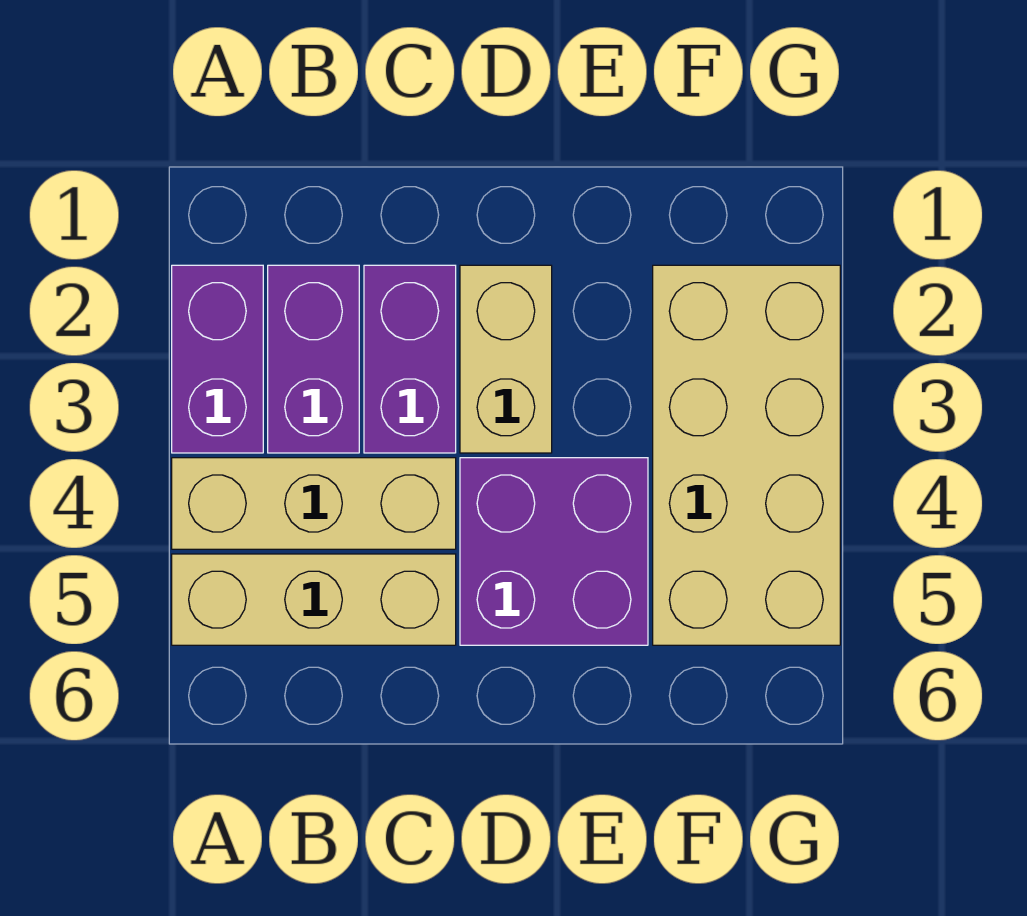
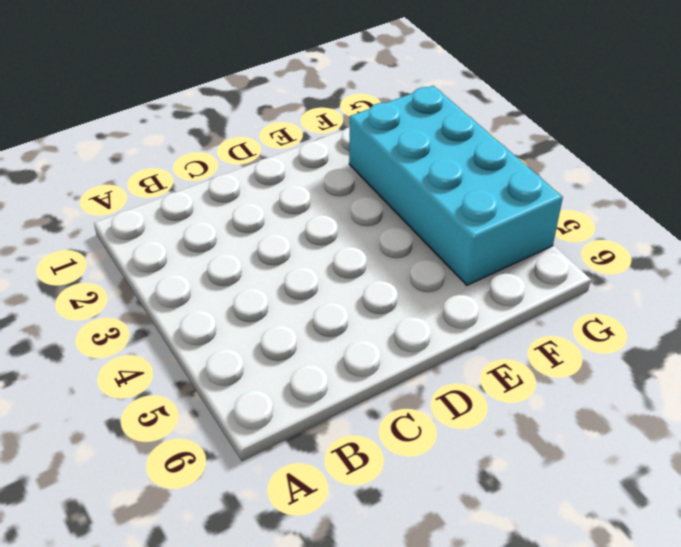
cyan 2x4 brick [349,86,563,285] -> tan 2x4 brick [653,265,840,645]
none -> purple 1x2 brick [172,265,263,453]
none -> tan 1x3 brick [172,458,456,549]

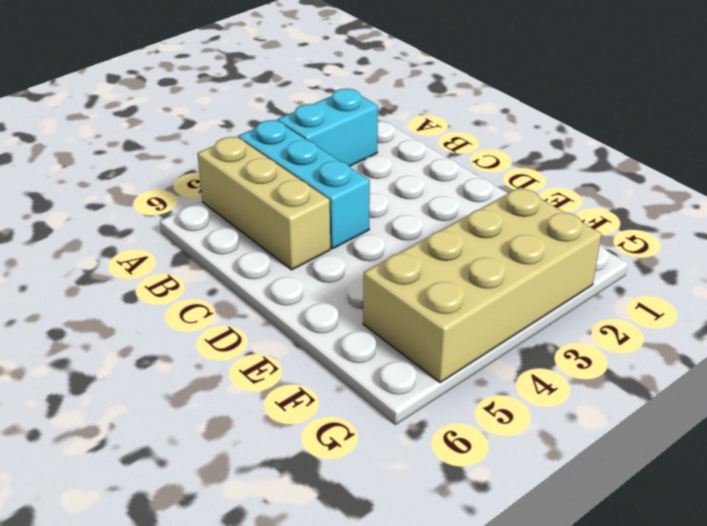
cyan 1x2 brick [277,89,378,166] -> purple 1x2 brick [172,265,263,453]
cyan 1x3 brick [238,120,370,249] -> tan 1x3 brick [172,458,456,549]
none -> purple 1x2 brick [268,265,359,453]
none -> purple 1x2 brick [364,265,456,453]

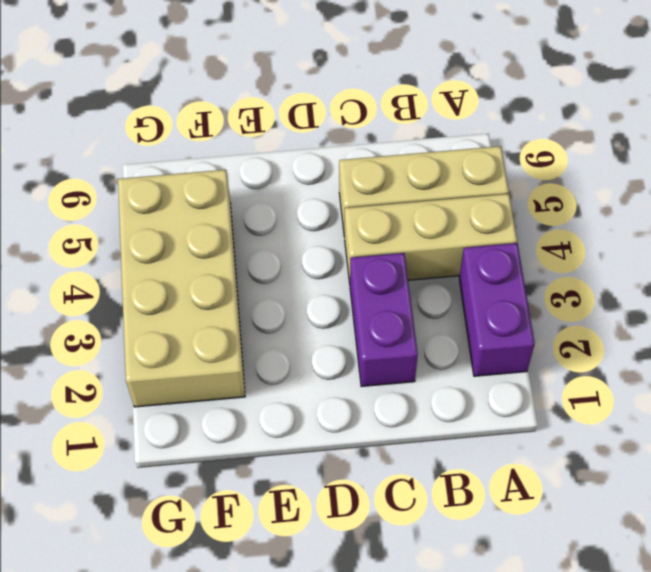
none -> purple 1x2 brick [268,265,359,453]
none -> tan 1x2 brick [460,265,552,453]

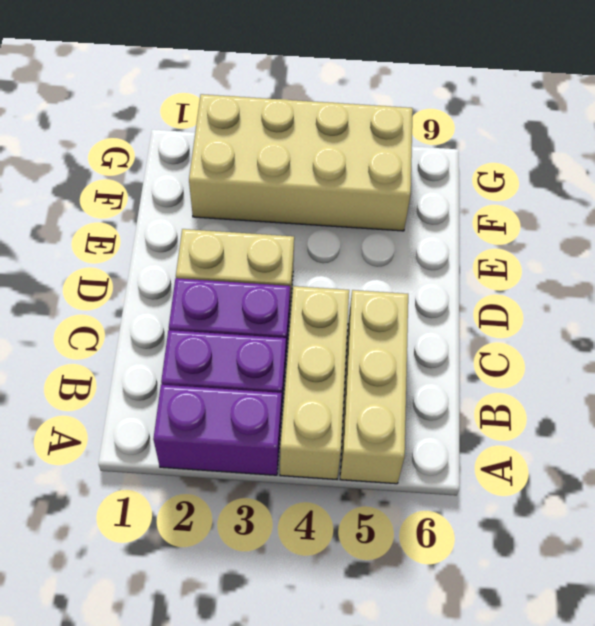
none -> purple 2x2 brick [460,458,648,645]

